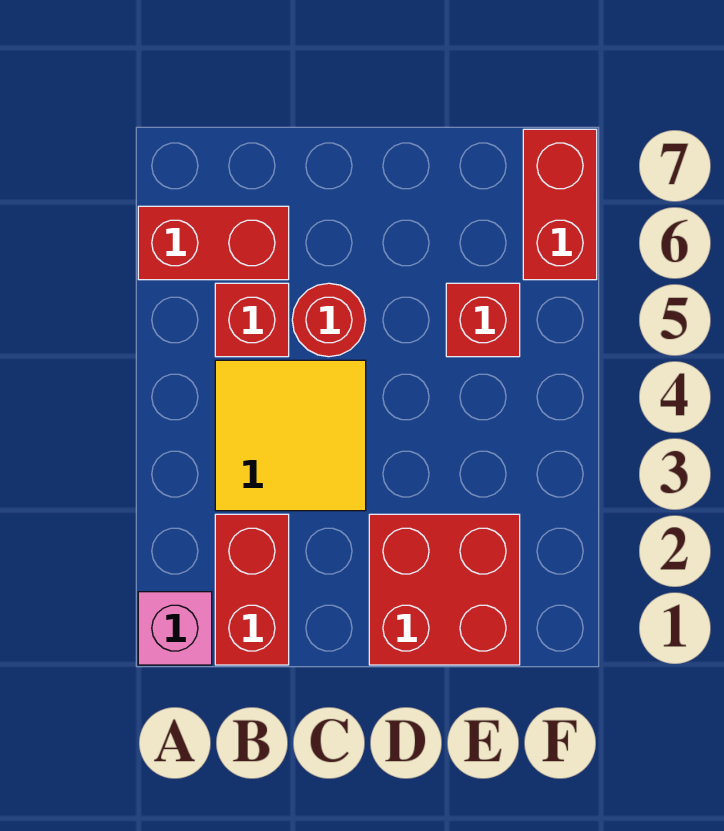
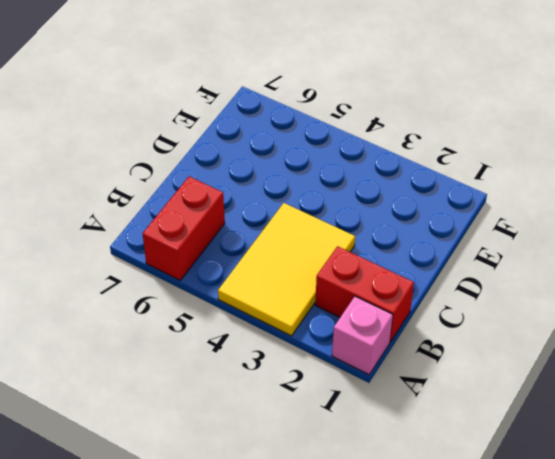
yellow 2x3 tile [218,203,355,336] -> yellow 2x2 tile [215,360,366,511]
none -> red 1x1 brick [215,283,289,357]
none -> red 1x1 round brick [292,283,366,357]

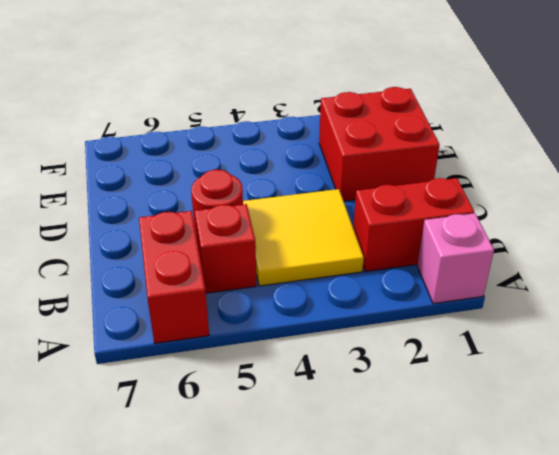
none -> red 1x1 brick [446,283,520,357]
none -> red 1x2 brick [523,129,597,280]

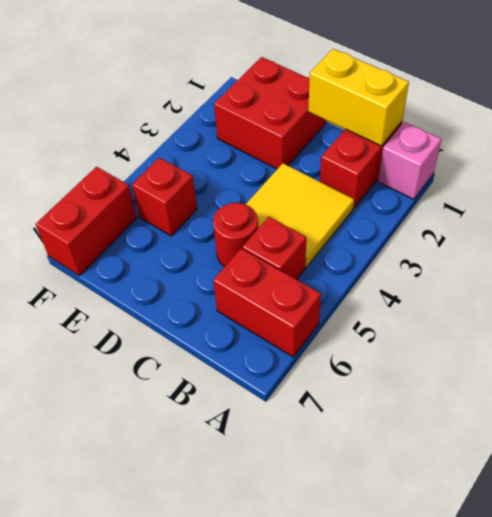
yellow 1x2 brick [308,49,409,146] -> none

